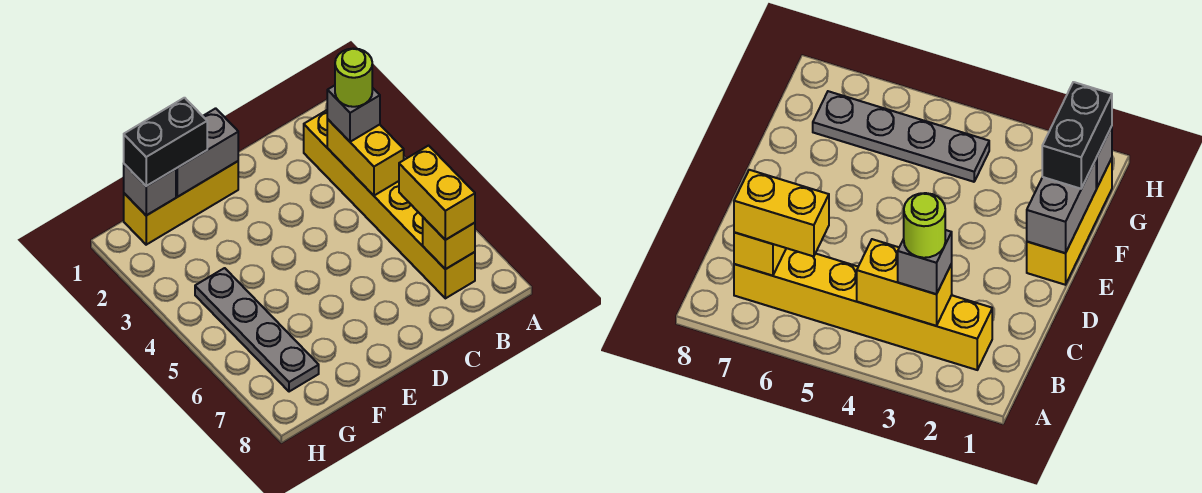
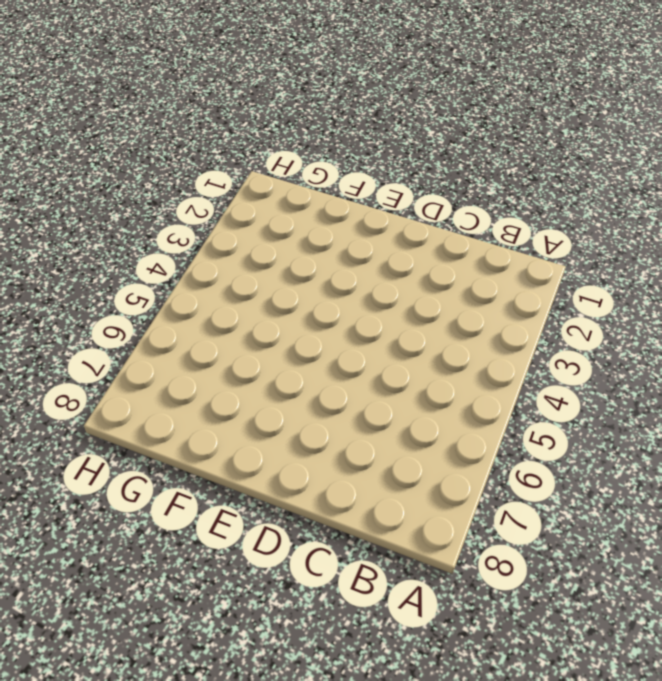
none -> yellow 1x6 brick [304,110,475,298]
none -> yellow 1x3 brick [124,161,238,245]

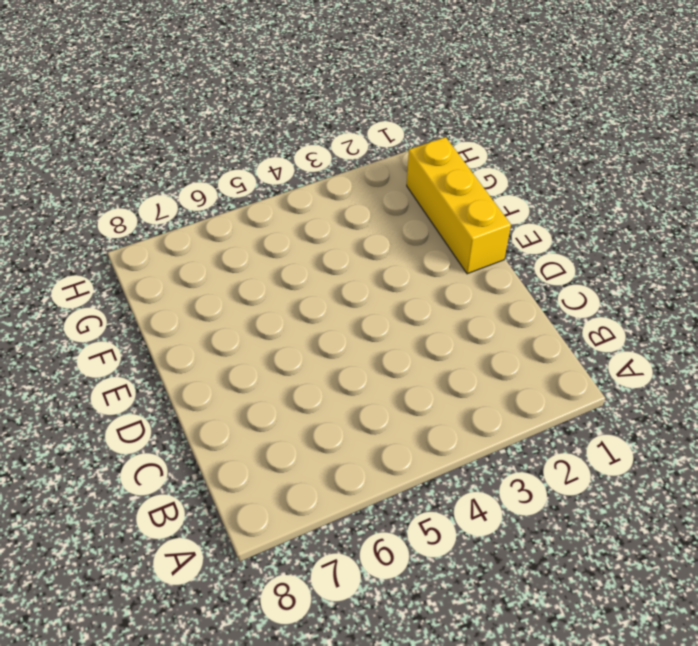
none -> yellow 1x6 brick [304,110,475,298]
none -> grey 1x4 plate [195,268,319,392]

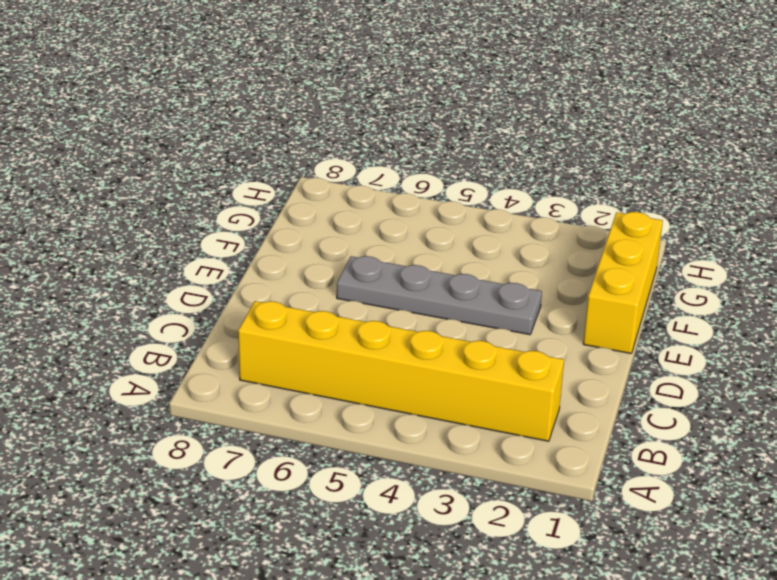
grey 1x4 plate [337,256,542,335] -> grey 1x4 plate moved to [195,268,319,392]
none -> yellow 1x2 brick [327,119,404,196]
none -> yellow 1x1 brick [423,217,475,269]

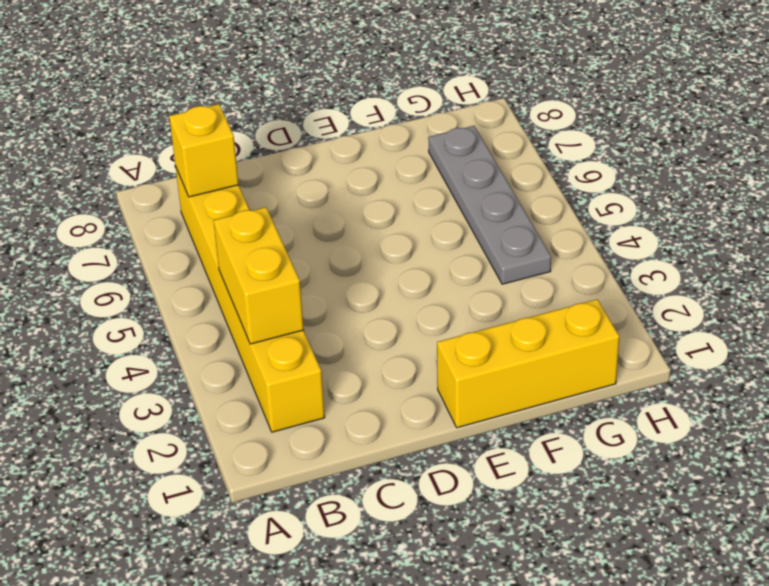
none -> grey 1x2 brick [176,108,238,197]
none -> grey 1x1 brick [124,164,176,215]

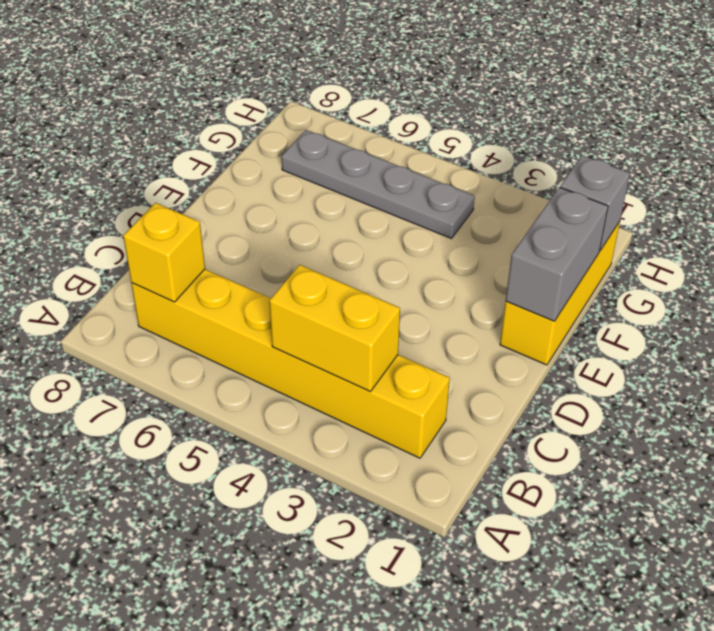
none -> grey 1x1 brick [327,85,380,142]
none -> yellow 1x2 brick [399,146,475,240]

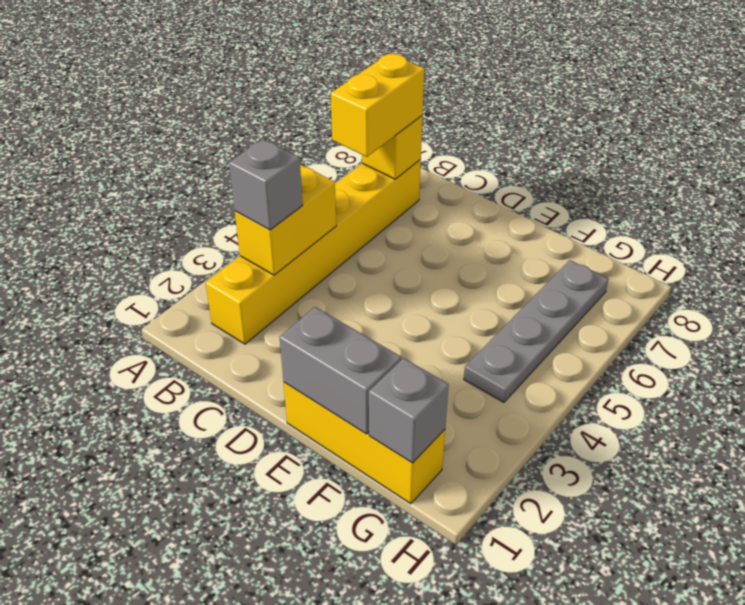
none -> black 1x2 brick [124,98,207,186]
none -> lime 1x1 round brick [335,48,372,107]

